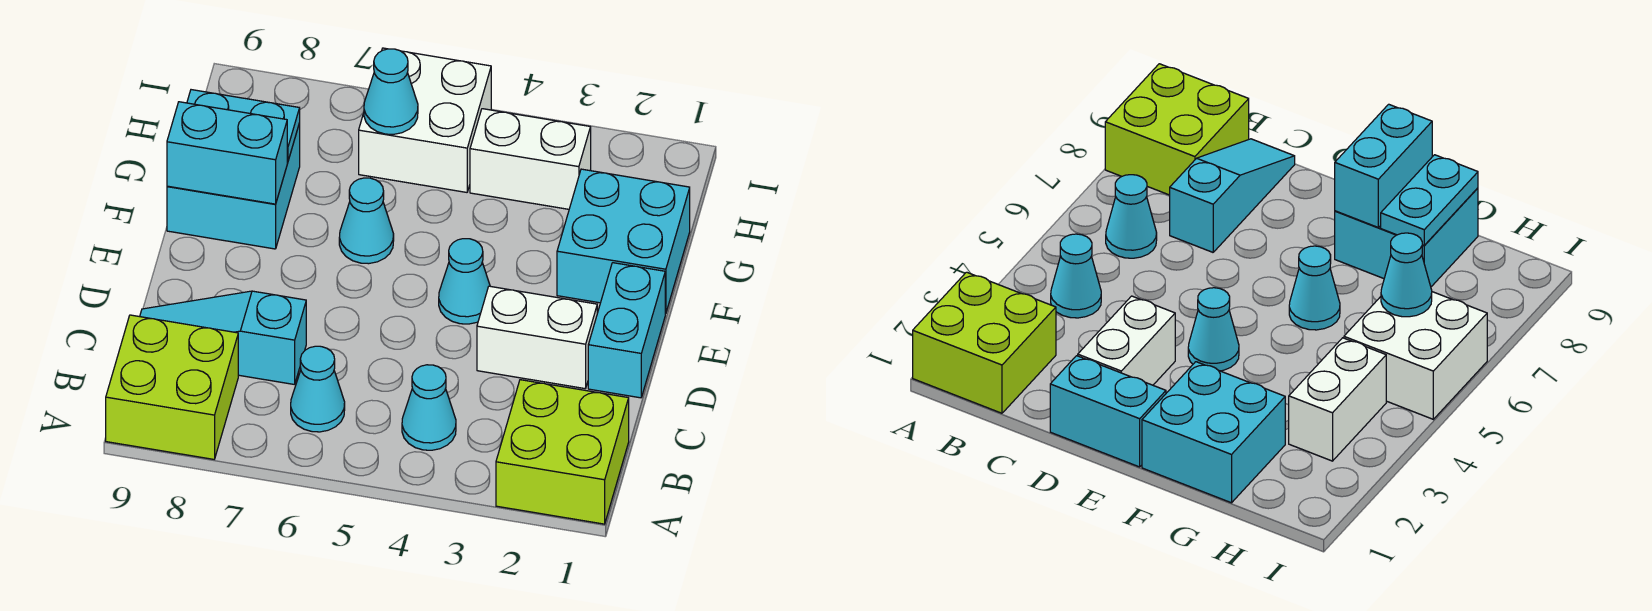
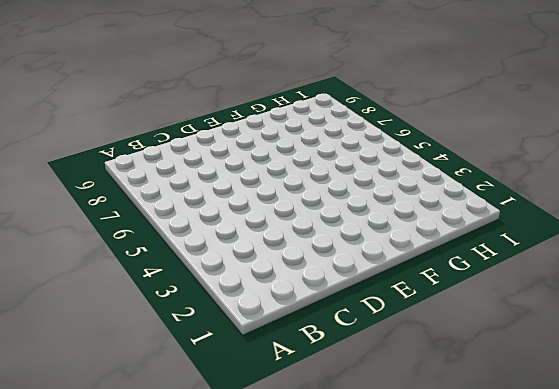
none -> lime 2x2 brick [496,380,629,524]
none -> lime 2x2 brick [106,315,238,459]
none -> cyan 1x1 cone [402,365,456,450]

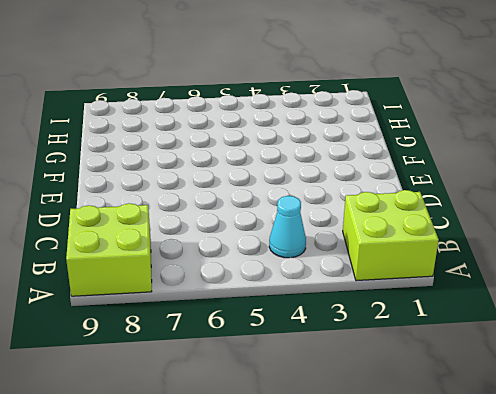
none -> cyan 1x1 cone [291,346,345,432]
none -> cyan 1x3 slope [140,291,306,385]
none -> cyan 1x2 brick [588,263,665,398]

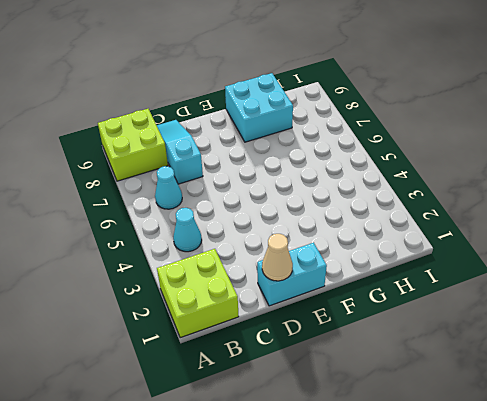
tan 1x1 cone [262,234,293,281] -> none
none -> white 1x2 brick [477,286,597,389]
none -> cyan 1x1 cone [439,239,490,324]
none -> cyan 2x2 brick [557,169,690,314]

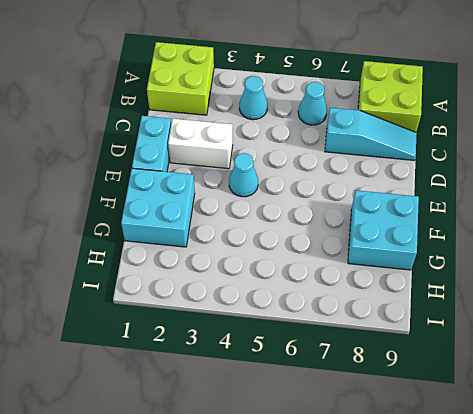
none -> cyan 1x1 cone [339,178,394,264]
none -> white 1x2 brick [470,109,591,209]
none -> white 2x2 brick [359,48,491,192]

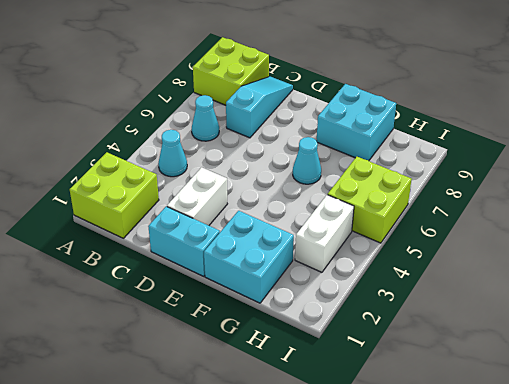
lime 2x2 brick [328,157,412,243] -> white 2x2 brick [359,48,491,192]
none -> cyan 1x1 cone [439,239,490,324]
none -> cyan 1x2 brick [167,102,287,204]
none -> cyan 1x2 plate [187,90,300,162]

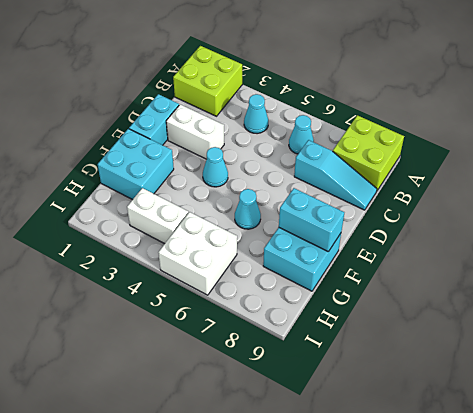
none -> cyan 1x2 plate [187,90,300,162]
none -> cyan 1x1 cone [364,49,418,134]

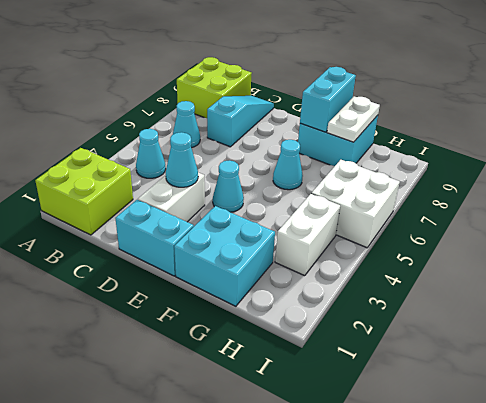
cyan 1x1 cone [166,132,198,187] -> cyan 1x1 cone moved to [364,49,418,134]
white 1x2 plate [327,96,380,142] -> cyan 1x2 plate [187,90,300,162]

